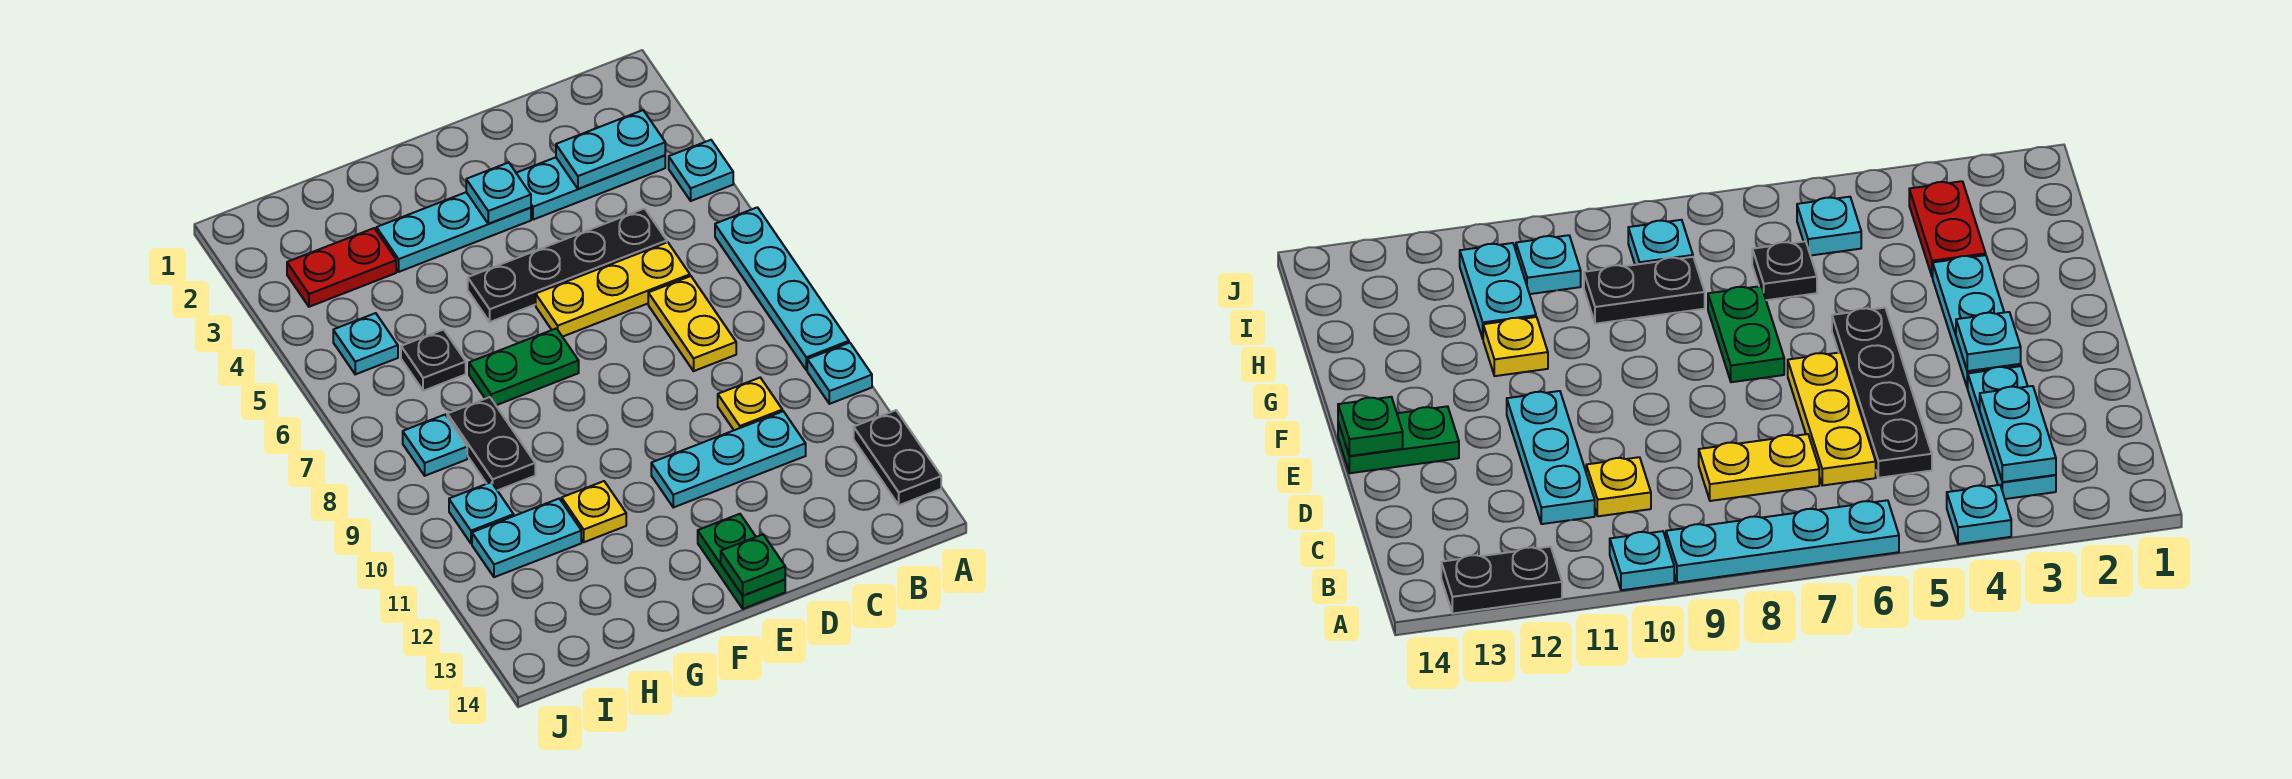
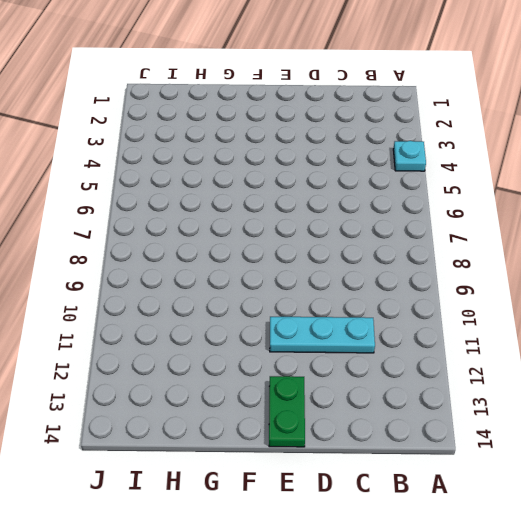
none -> cyan 1x4 plate [715,207,849,370]
none -> cyan 1x1 plate [807,343,872,404]
none -> black 1x2 plate [854,410,941,505]

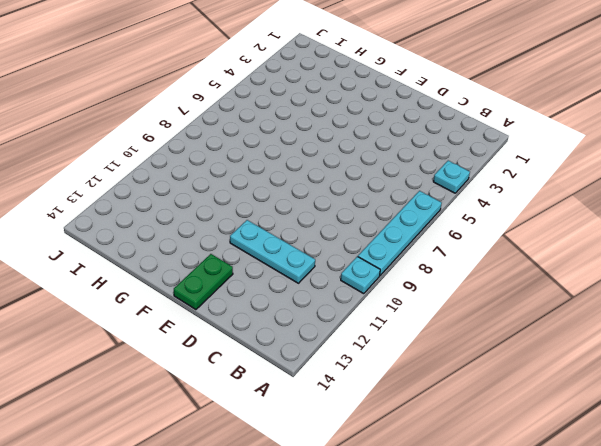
none -> black 1x2 plate [854,410,941,505]
none -> cyan 1x3 plate [516,156,665,220]
none -> black 1x4 plate [468,208,667,322]

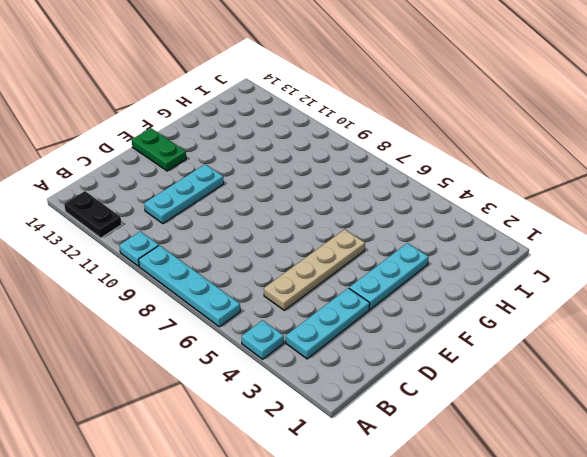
tan 1x4 plate [264,229,365,310] -> black 1x4 plate [468,208,667,322]
none -> yellow 1x3 plate [536,242,690,337]
none -> yellow 1x2 plate [648,276,736,371]
none -> yellow 1x1 plate [718,378,782,430]

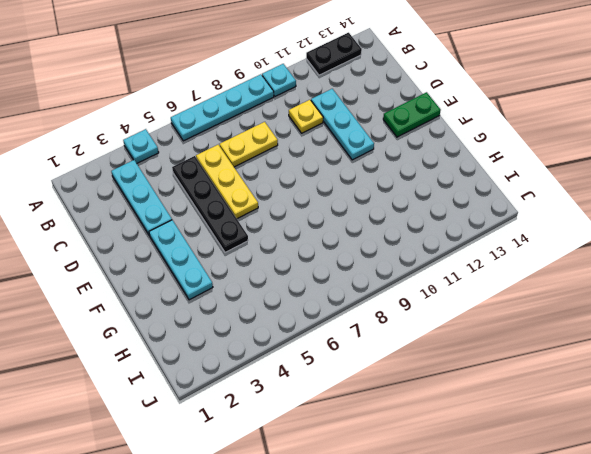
none -> green 1x2 plate [469,328,579,405]
none -> yellow 1x1 plate [562,481,626,542]
none -> red 1x2 plate [287,228,396,307]

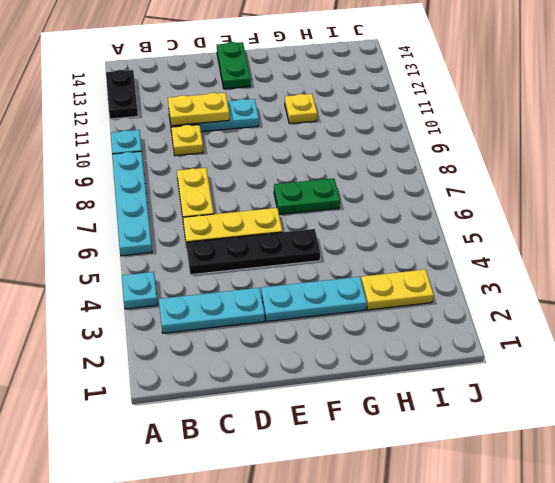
yellow 1x2 plate [168,93,229,126] -> none
yellow 1x2 plate [361,269,434,310] -> red 1x2 plate [287,228,396,307]
none -> black 1x1 plate [401,329,466,391]
none -> black 1x2 plate [447,397,535,490]
none -> cyan 1x2 plate [472,499,581,577]

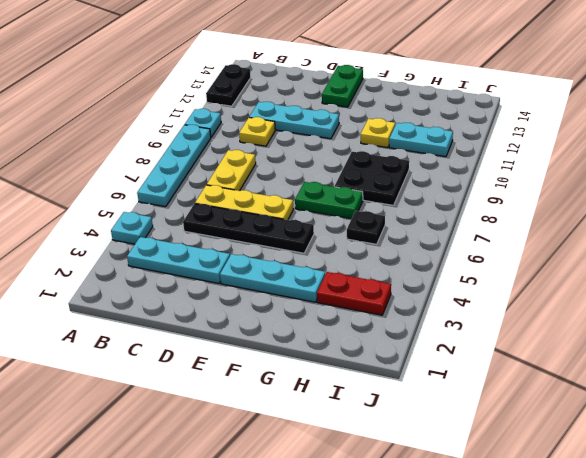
black 2x2 plate [335,151,409,205] -> black 1x2 plate [447,397,535,490]
none -> cyan 1x1 plate [333,313,398,374]
none -> cyan 1x1 plate [403,415,467,476]
none -> cyan 1x1 plate [449,482,514,543]

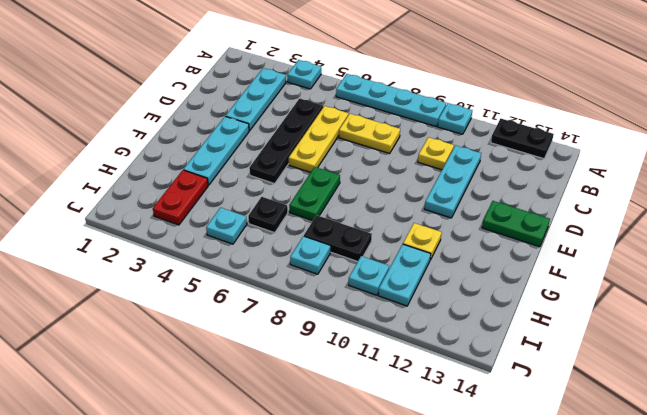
none -> cyan 1x2 plate [556,110,665,189]
none -> cyan 1x1 plate [466,163,531,224]
none -> green 1x1 plate [721,534,785,596]

